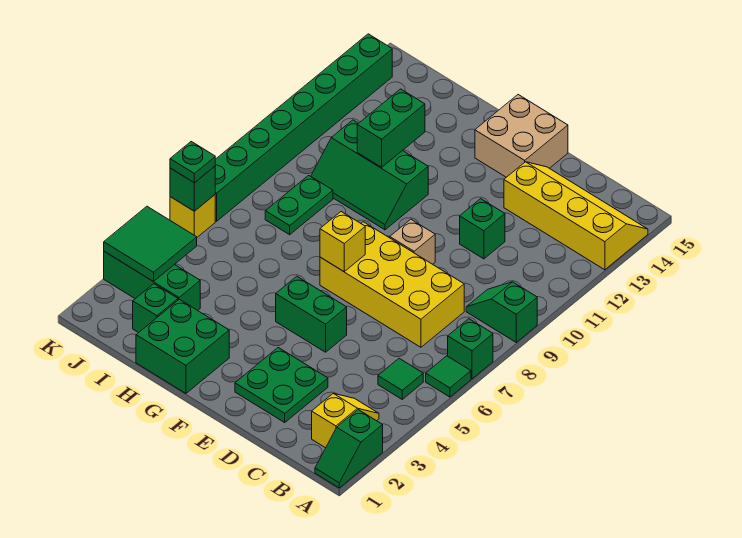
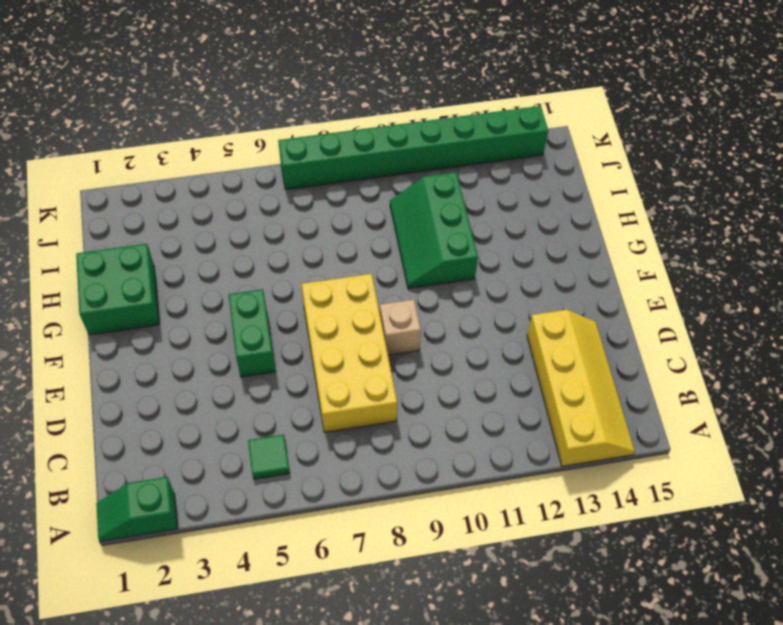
none -> green 1x1 tile [426,356,471,397]
none -> green 1x1 brick [448,319,493,379]
none -> green 1x2 slope [466,282,537,342]

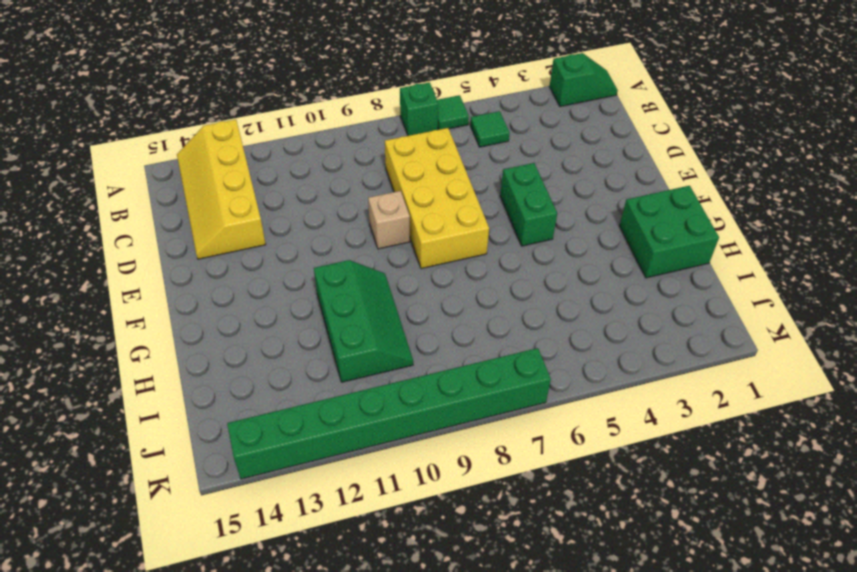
none -> green 1x2 slope [466,282,537,342]
none -> yellow 1x2 slope [312,393,379,448]
none -> green 2x2 plate [235,348,328,422]

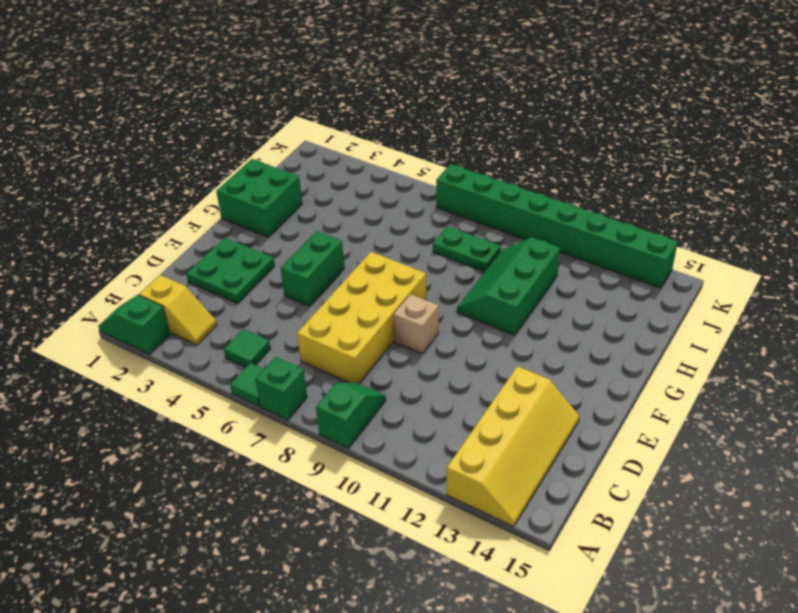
none -> green 1x1 brick [460,199,505,259]
none -> tan 2x2 brick [475,95,568,177]
none -> green 1x1 brick [133,284,178,333]

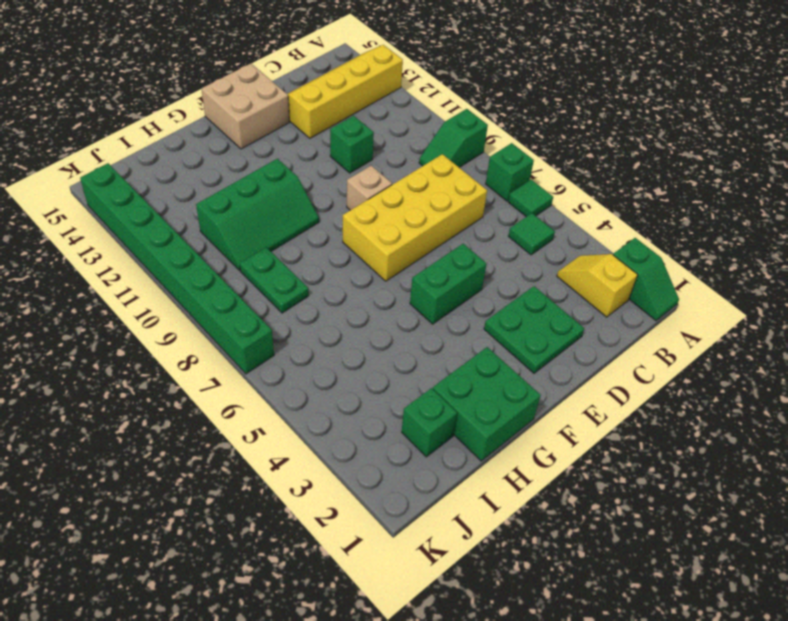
none -> green 1x3 brick [104,251,200,310]
none -> yellow 1x1 brick [170,195,215,237]
none -> yellow 1x1 brick [320,212,365,271]

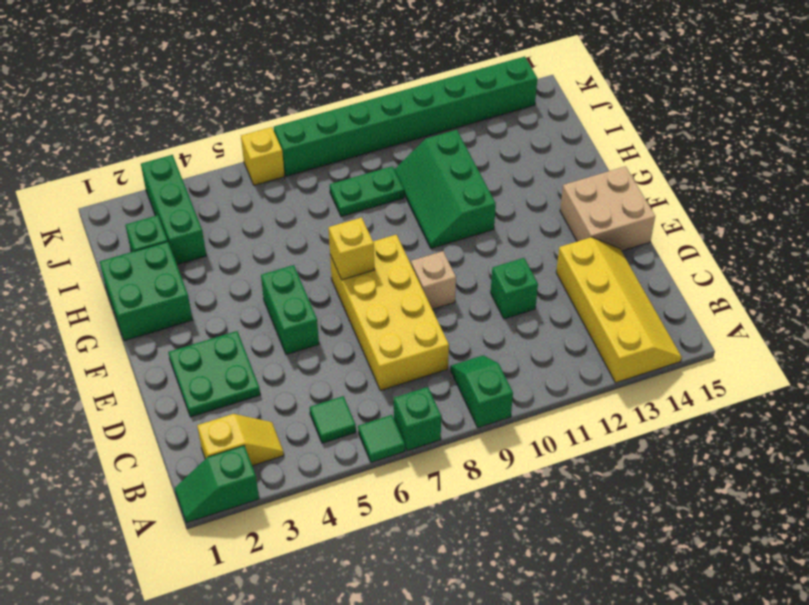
none -> green 1x2 brick [357,89,425,167]
none -> green 2x2 tile [104,206,197,281]
none -> green 1x1 brick [170,166,215,211]

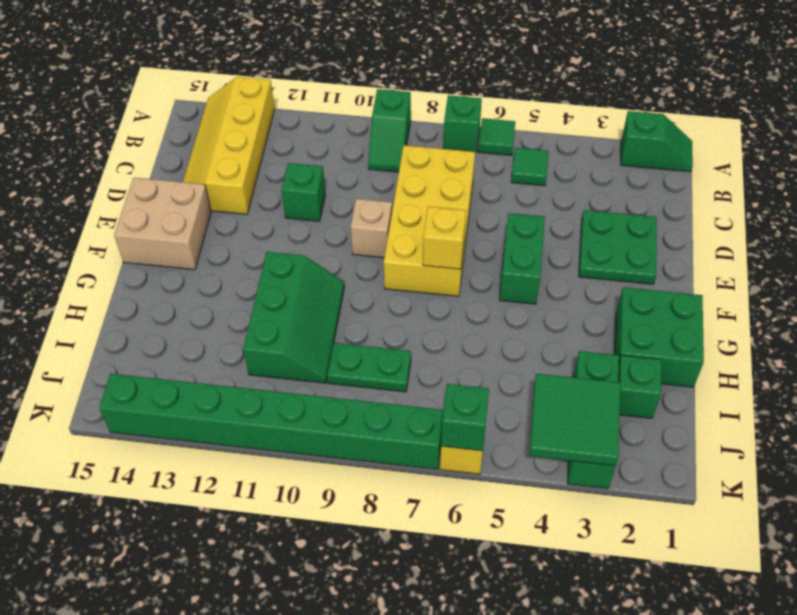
none -> yellow 1x2 slope [312,393,379,448]
none -> green 1x2 brick [357,89,425,167]
none -> green 1x1 plate [170,142,215,183]

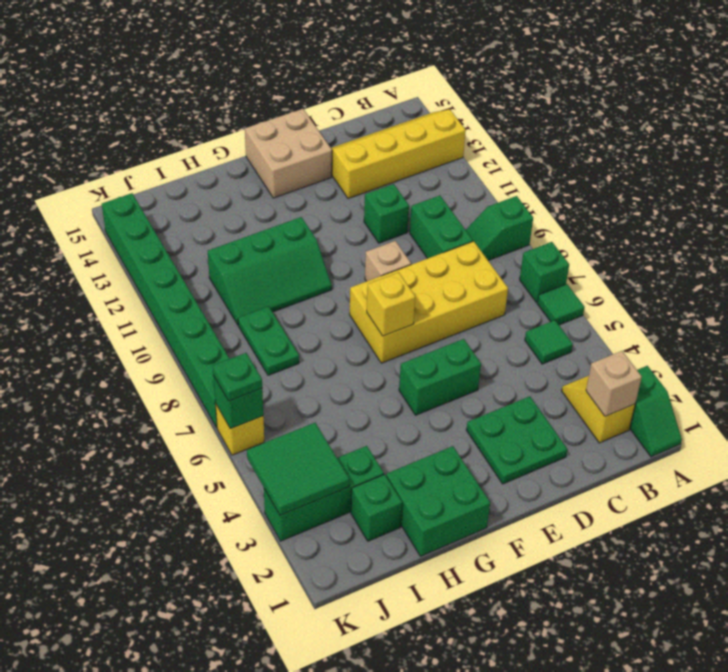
tan 1x1 brick [586,351,642,416] -> none
green 1x2 brick [410,196,473,259] -> green 1x2 brick moved to [357,89,425,167]

